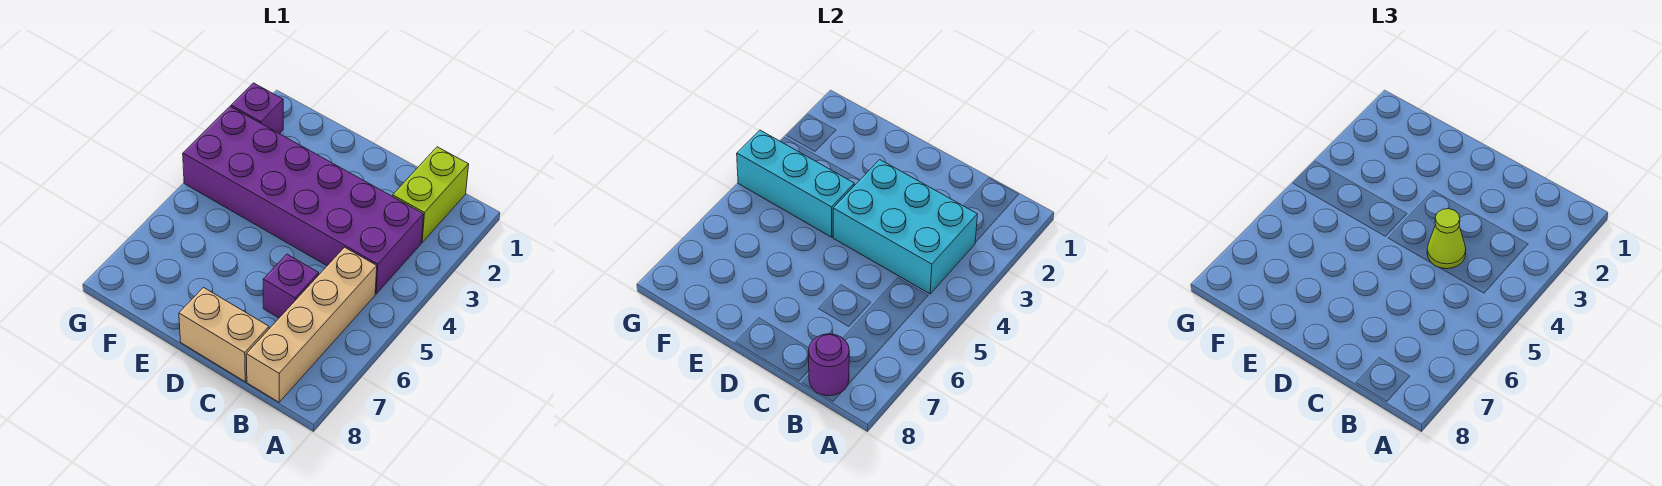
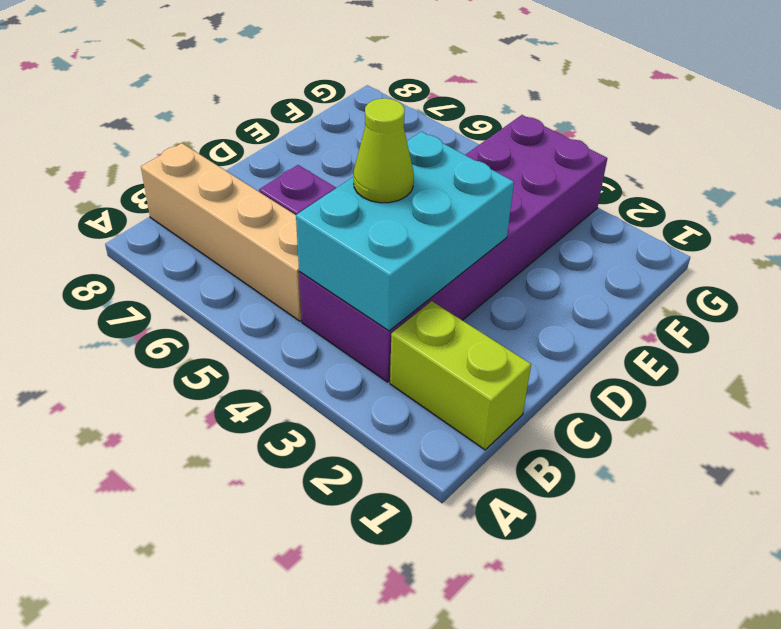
none -> tan 1x2 brick [179,288,269,382]
none -> purple 1x1 brick [231,83,283,134]

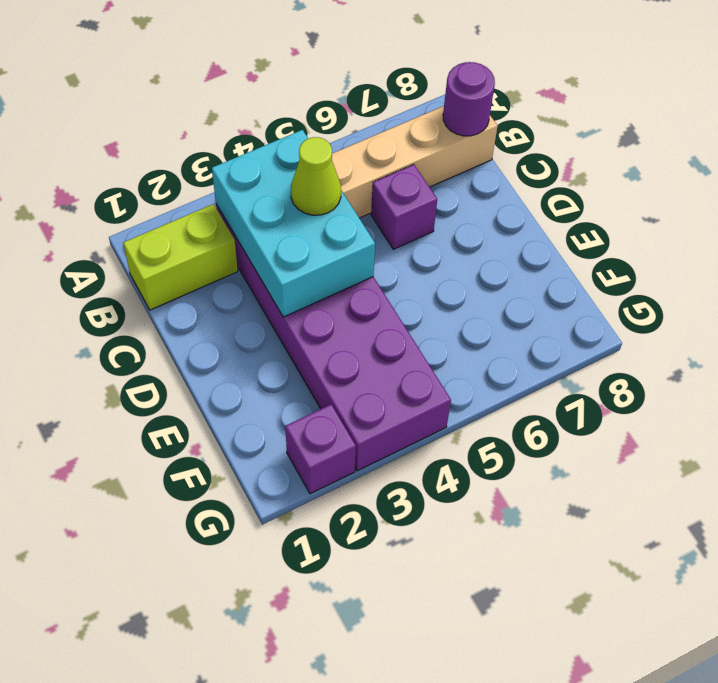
none -> tan 1x2 brick [179,288,269,382]
none -> cyan 1x3 brick [737,130,854,237]

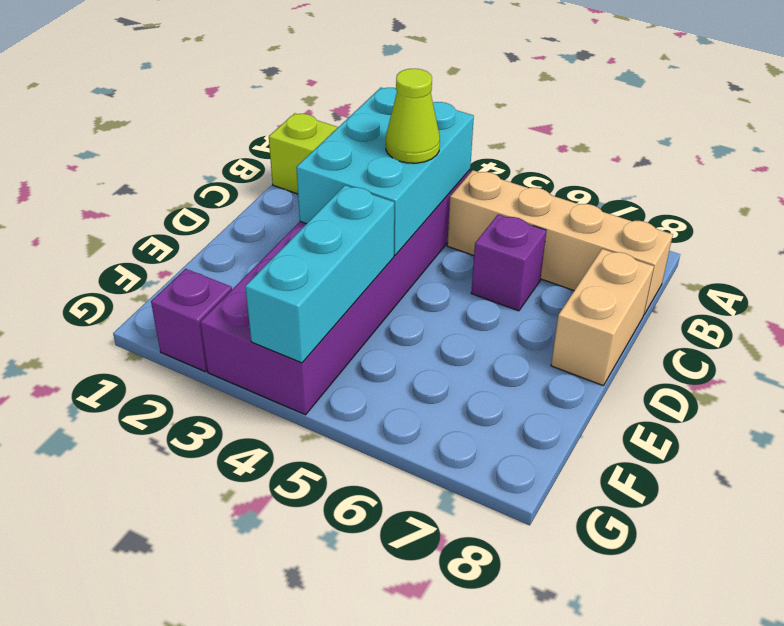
none -> purple 1x1 round brick [809,334,849,396]

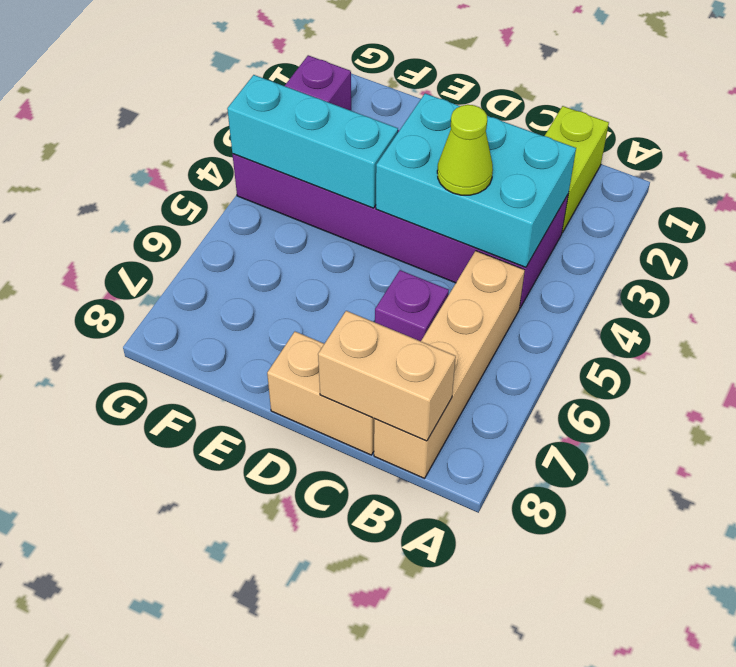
tan 1x2 brick [318,311,456,441] -> purple 1x1 round brick [809,334,849,396]

